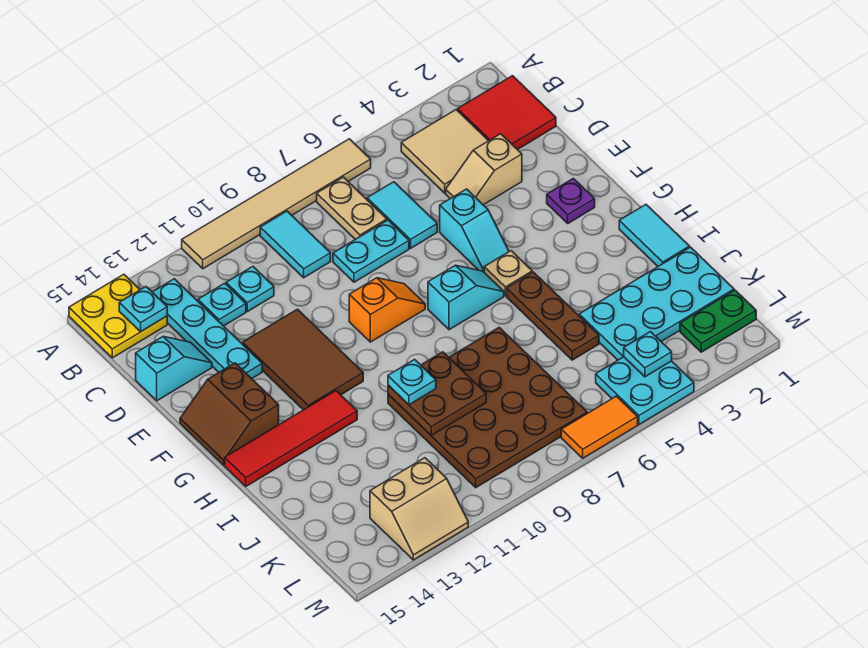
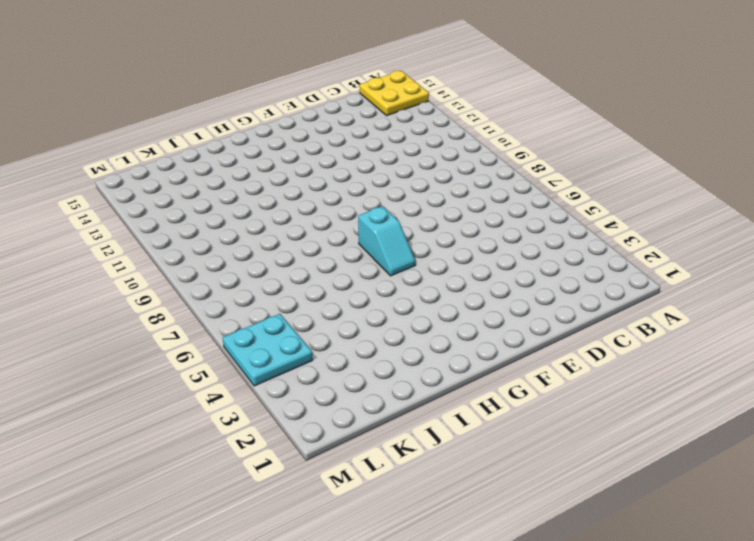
none -> tan 1x6 tile [182,139,371,269]
none -> red 2x2 tile [458,76,556,150]
none -> tan 2x2 tile [401,110,489,193]
none -> tan 1x2 plate [317,177,387,239]

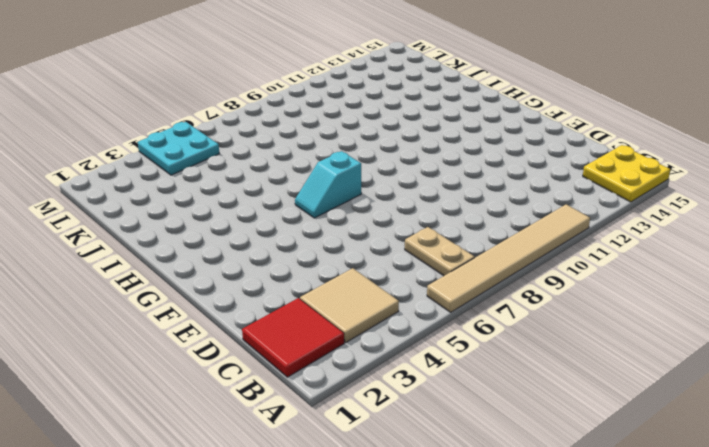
none -> cyan 1x2 tile [260,211,331,278]
none -> cyan 1x4 plate [153,279,262,378]
none -> cyan 1x2 tile [367,182,437,248]
none -> cyan 1x1 plate [226,267,274,312]

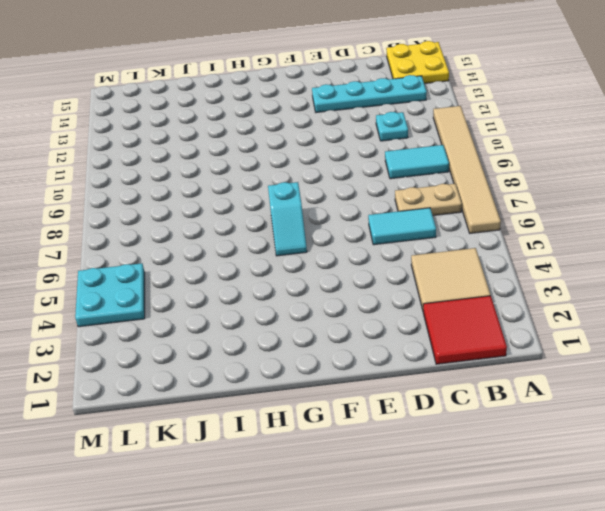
none -> cyan 1x1 plate [198,283,246,326]
none -> tan 1x2 slope [446,134,522,205]
none -> cyan 1x2 plate [333,220,409,282]
none -> cyan 1x2 slope [136,337,212,401]

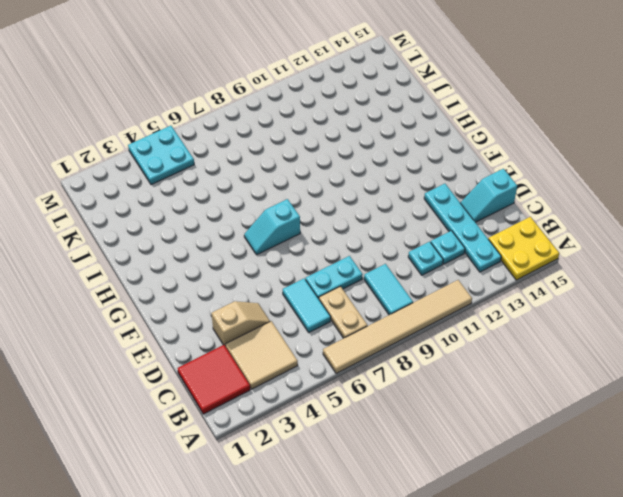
none -> cyan 1x2 slope [440,189,509,272]
none -> brown 2x3 tile [242,309,363,410]
none -> purple 1x1 plate [547,178,595,223]
none -> orange 1x2 slope [349,278,425,342]

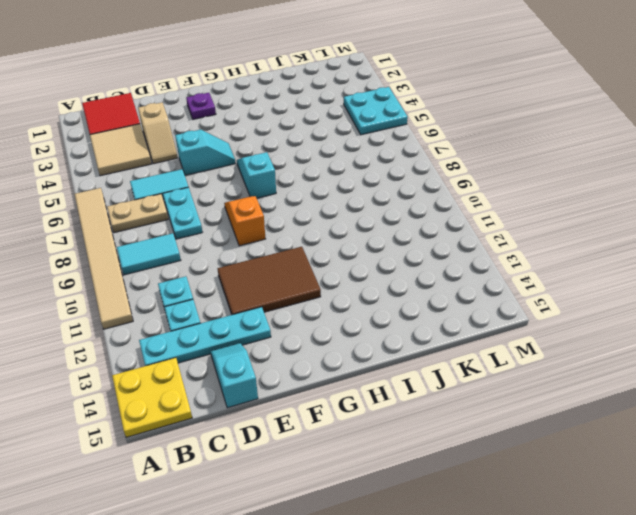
none -> brown 2x2 slope [180,363,279,465]
none -> tan 1x1 plate [484,251,532,296]
none -> cyan 1x2 tile [619,205,690,266]
none -> brown 1x3 plate [507,272,599,360]

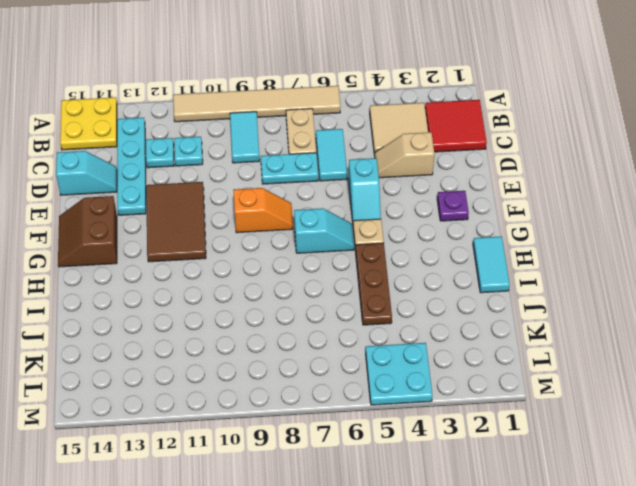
none -> red 1x4 tile [225,391,357,486]
none -> brown 4x4 plate [388,327,587,488]
none -> cyan 2x4 plate [579,247,734,360]
none -> green 1x2 plate [680,290,756,352]

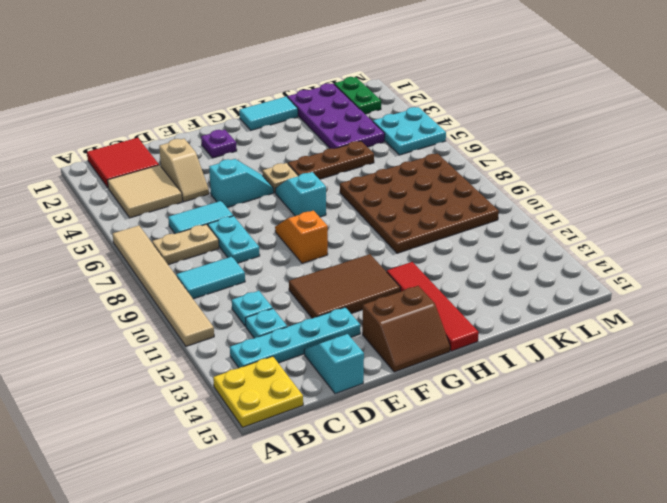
purple 2x4 plate [287,83,385,149] -> cyan 2x4 plate [579,247,734,360]
none -> tan 2x2 slope [370,458,468,560]
none -> orange 1x2 tile [561,396,638,458]
none -> cyan 1x1 plate [119,287,167,332]
none -> brown 2x2 plate [388,352,486,435]

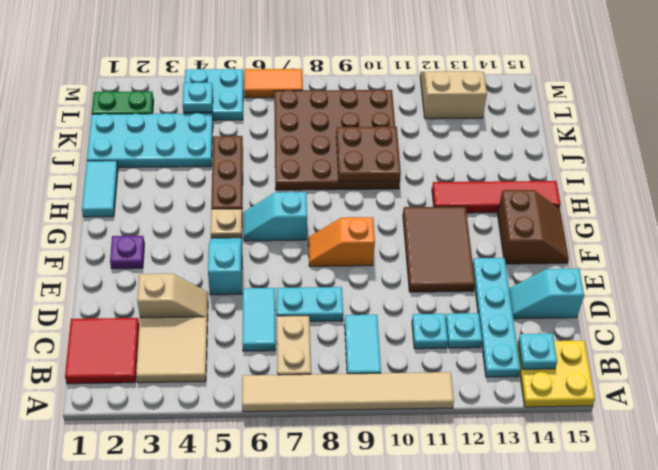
none -> cyan 1x1 plate [388,360,436,405]

